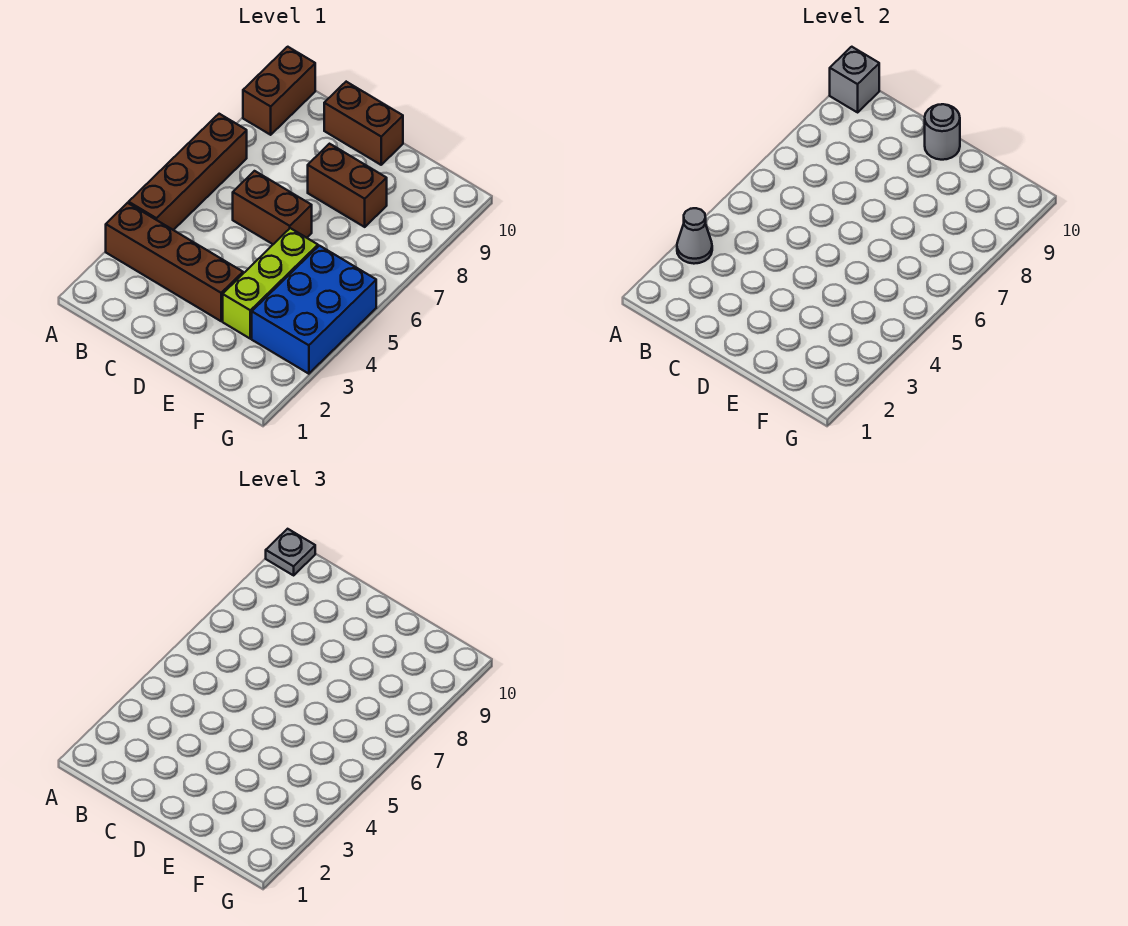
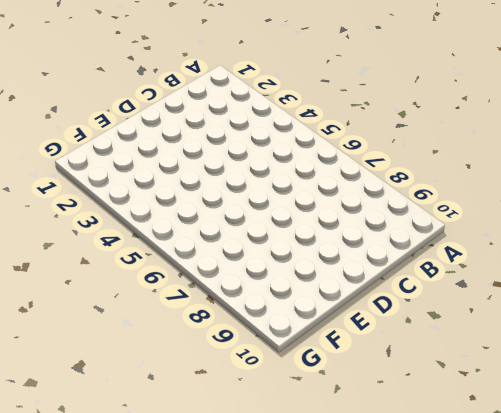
none -> brown 1x4 brick [106,203,243,321]
none -> brown 1x4 brick [129,114,247,230]
none -> brown 1x2 brick [243,47,315,135]

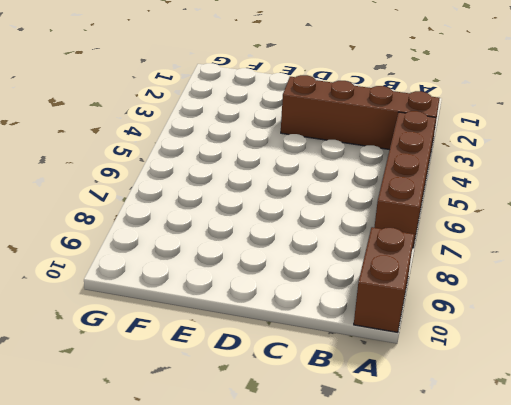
none -> brown 1x2 brick [233,171,312,244]
none -> brown 1x2 brick [324,82,403,165]
none -> brown 1x2 brick [308,144,387,227]

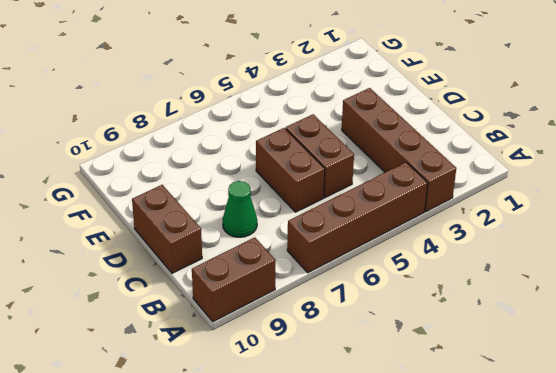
brown 1x2 brick [286,114,354,198] -> brown 1x2 brick moved to [308,144,387,227]
green 1x1 cone [222,181,257,237] -> none
none -> lime 1x3 brick [223,228,318,339]
none -> blue 2x3 brick [252,246,376,374]
none -> grey 1x1 cone [677,208,712,264]

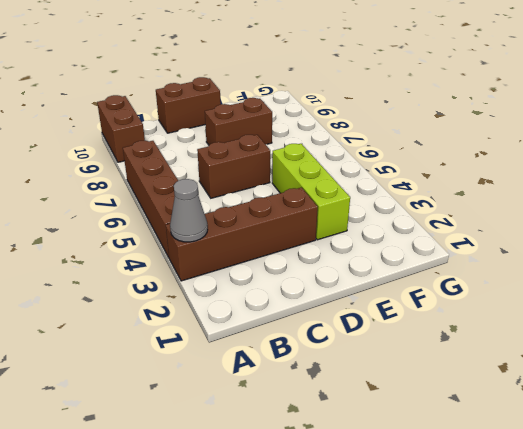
none -> blue 2x3 brick [252,246,376,374]
none -> grey 1x1 brick [830,47,879,112]
none -> grey 1x1 round brick [925,104,960,160]

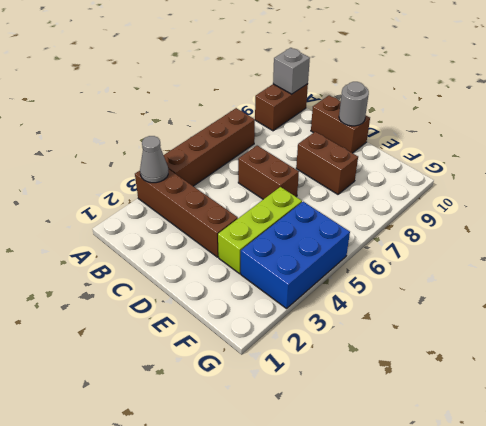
none -> grey 1x1 plate [266,529,315,575]

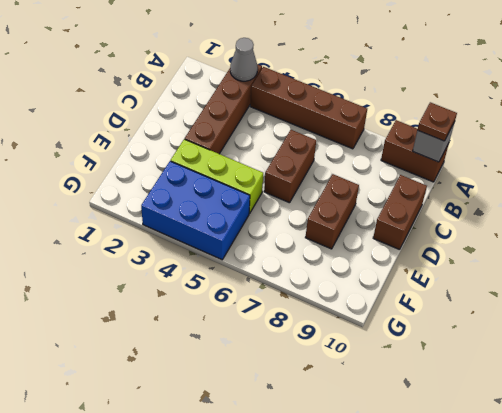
brown 1x1 plate [418,102,457,141] -> grey 1x1 plate [266,529,315,575]
none -> grey 1x1 round brick [925,104,960,160]

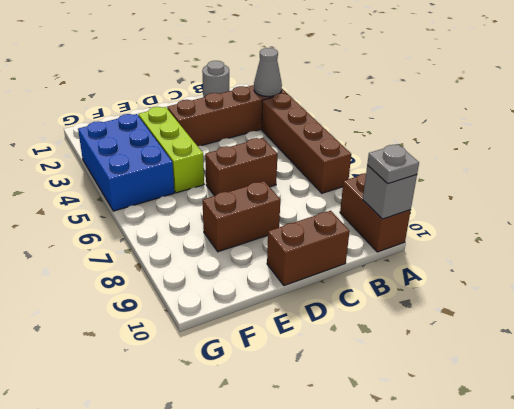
grey 1x1 round brick [202,61,229,97] -> grey 1x1 round brick moved to [925,104,960,160]

